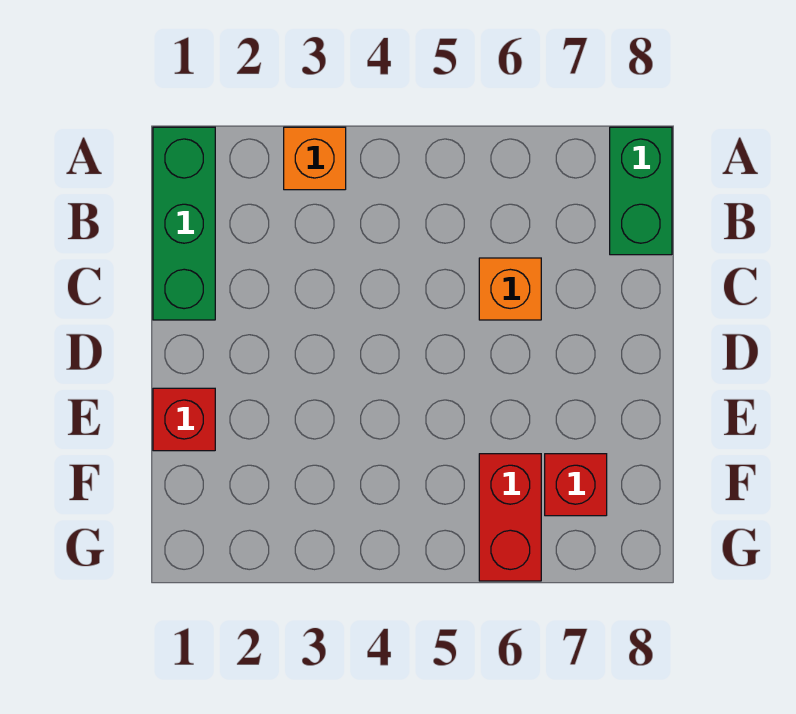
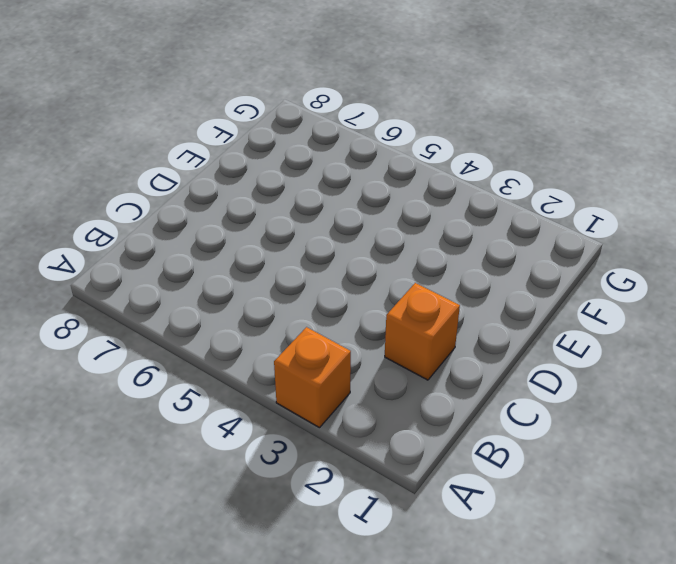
orange 1x1 brick [385,283,460,380] -> orange 1x1 brick moved to [479,258,541,320]
none -> green 1x3 brick [153,127,215,320]
none -> green 1x2 brick [610,127,672,255]

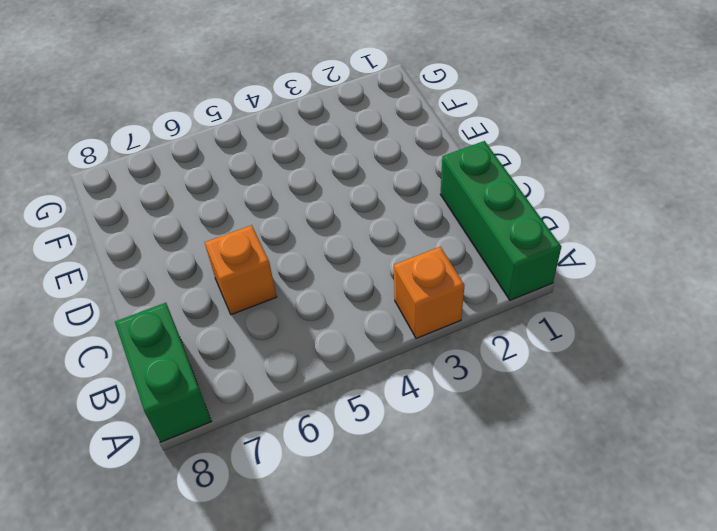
none -> red 1x1 brick [153,388,215,451]
none -> red 1x2 brick [479,454,541,581]

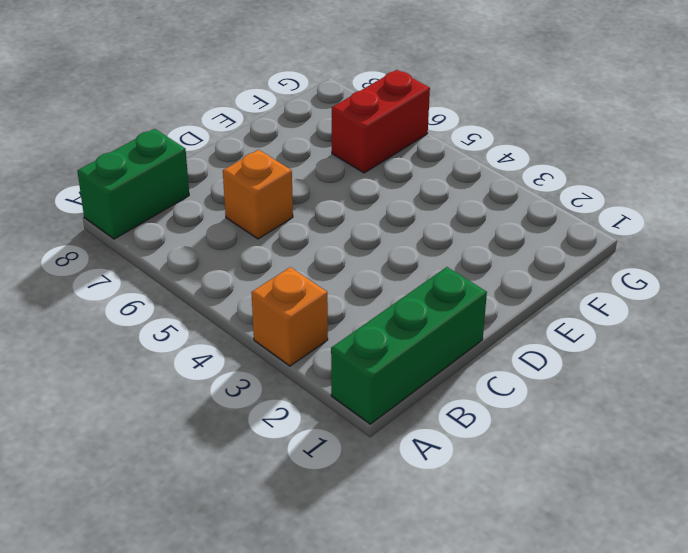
none -> red 1x1 brick [153,388,215,451]
none -> red 1x1 brick [545,454,607,516]

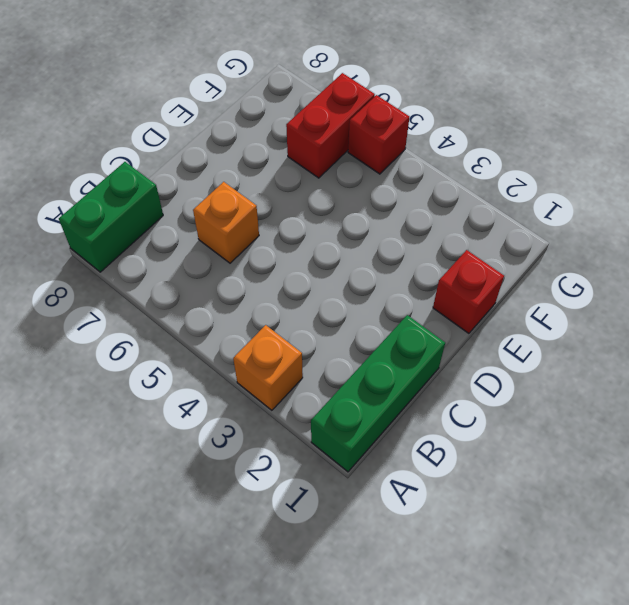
red 1x1 brick [348,95,409,174] -> red 1x1 brick moved to [545,454,607,516]

